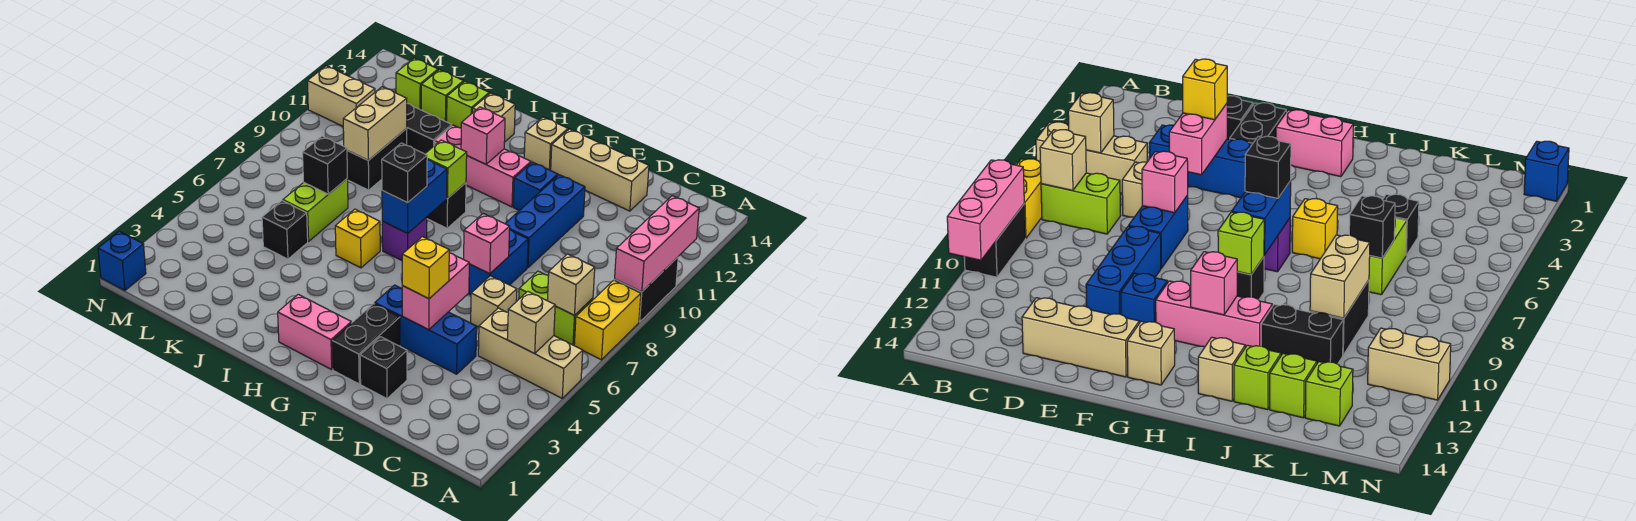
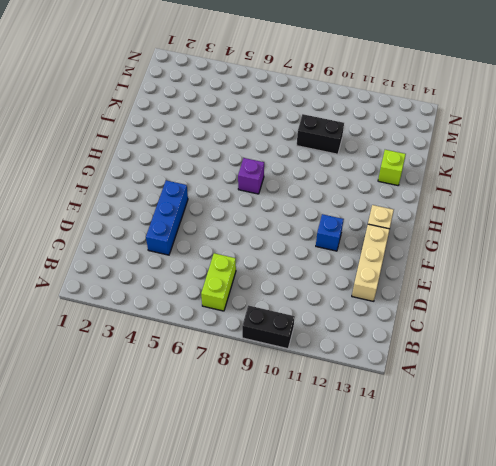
none -> tan 1x3 brick [478,308,583,398]
none -> yellow 1x2 brick [574,280,641,360]
none -> tan 1x1 brick [471,276,517,327]
none -> black 1x1 brick [360,337,407,399]

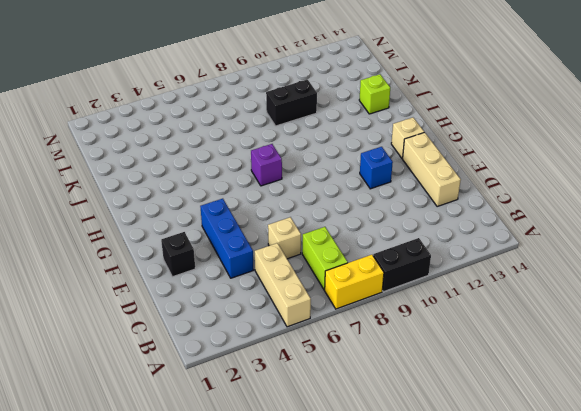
none -> blue 1x2 brick [468,230,528,295]
none -> blue 1x3 brick [505,175,585,268]
none -> black 1x2 brick [332,304,400,384]
none -> pink 1x2 brick [278,294,351,370]

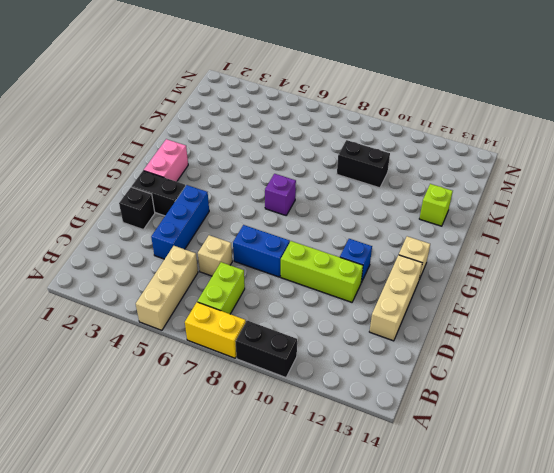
lime 1x3 brick [281,241,363,302] -> blue 1x3 brick [505,175,585,268]
none -> pink 1x3 brick [435,125,531,207]
none -> black 1x1 brick [427,183,466,228]
none -> yellow 1x1 brick [335,209,380,268]
none -> tan 1x1 brick [473,93,515,142]

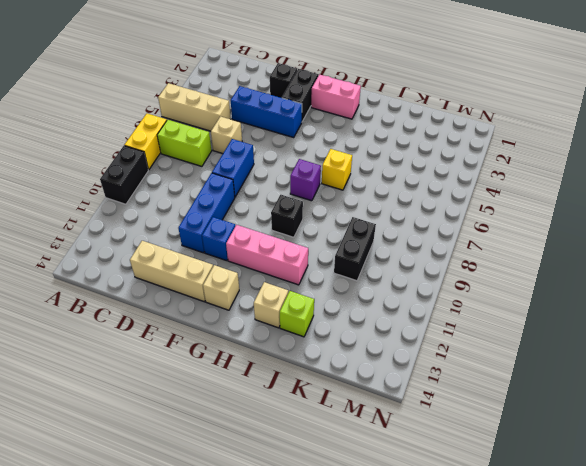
none -> black 1x2 brick [406,103,452,154]
none -> black 1x1 brick [262,201,308,259]
none -> lime 1x2 brick [283,179,348,242]
none -> lime 1x1 brick [421,70,464,122]

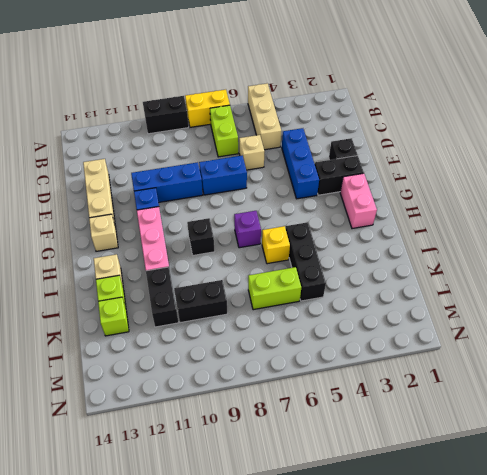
black 1x3 brick [286,222,326,301] -> black 1x1 brick [262,201,308,259]
none -> lime 1x1 brick [396,58,438,110]
none -> tan 1x2 brick [307,66,375,126]
none -> blue 1x1 brick [98,231,146,291]
none -> pink 1x3 brick [615,196,699,292]

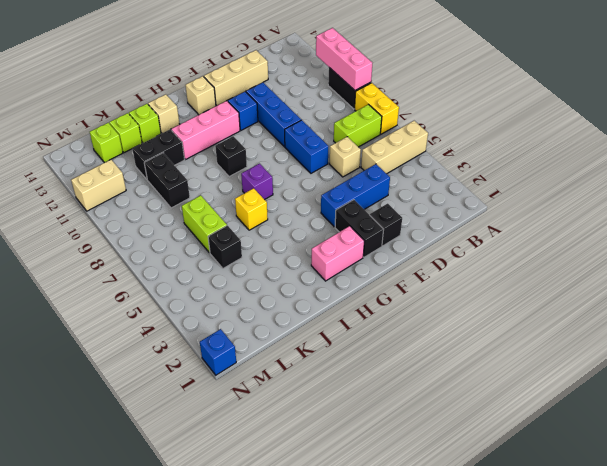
none -> tan 1x1 brick [507,291,555,354]
none -> tan 1x1 brick [547,254,595,315]
none -> pink 1x2 brick [402,253,469,330]
none -> pink 1x1 brick [464,214,510,274]

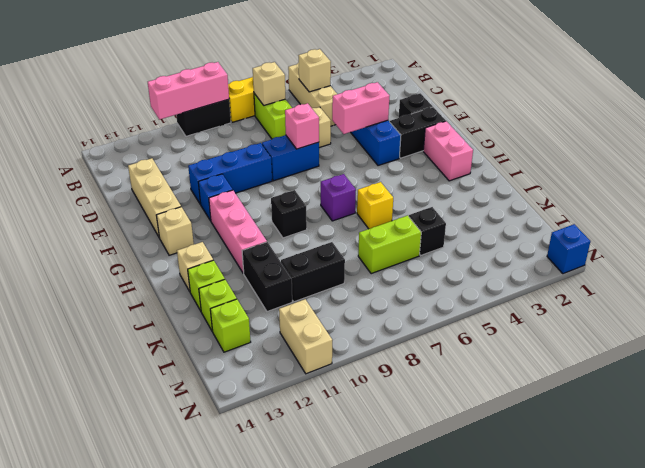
none -> blue 1x2 brick [382,160,447,233]
none -> lime 1x1 brick [425,140,467,199]
none -> pink 1x1 brick [461,107,505,164]
none -> black 1x1 brick [303,136,347,194]

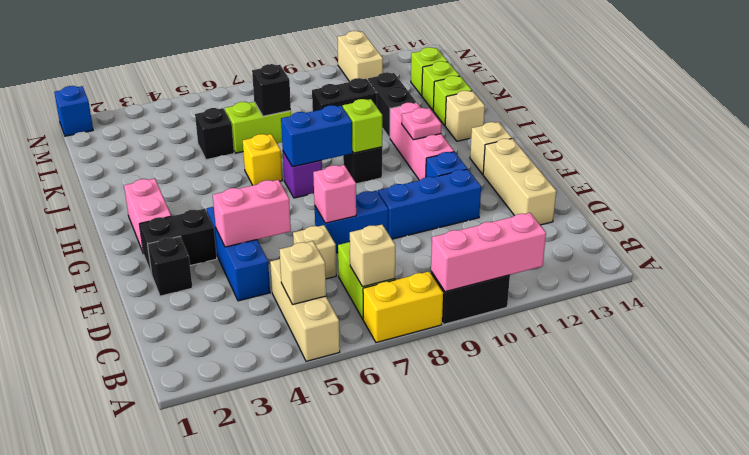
pink 1x1 plate [402,108,441,140] -> pink 1x1 brick [461,107,505,164]
none -> tan 1x2 brick [343,87,407,160]
none -> yellow 1x1 brick [402,237,449,299]
none -> black 1x1 brick [382,143,427,203]

